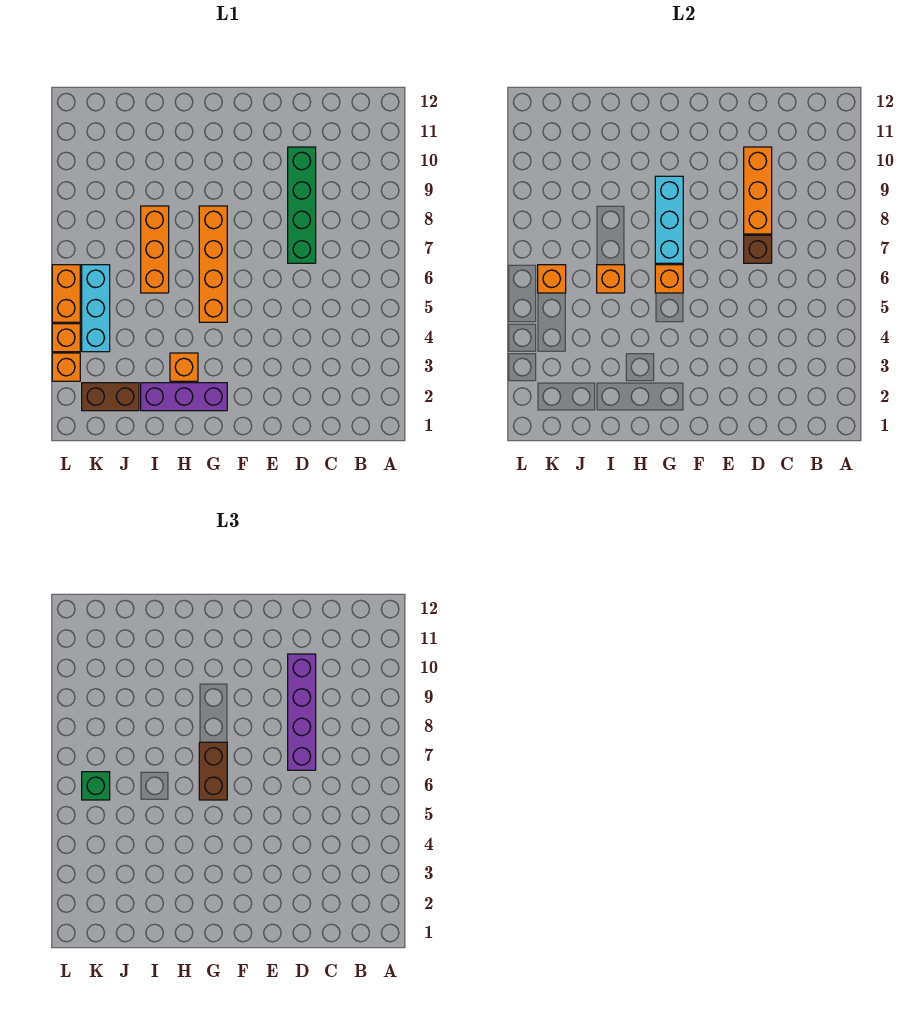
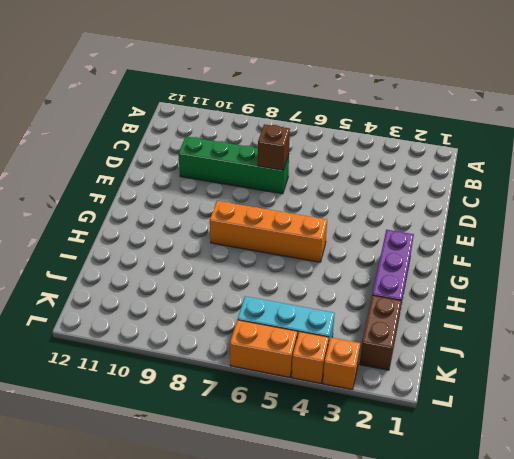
none -> orange 1x1 brick [170,353,198,381]
none -> orange 1x3 brick [141,206,169,293]
none -> orange 1x3 brick [744,147,772,234]

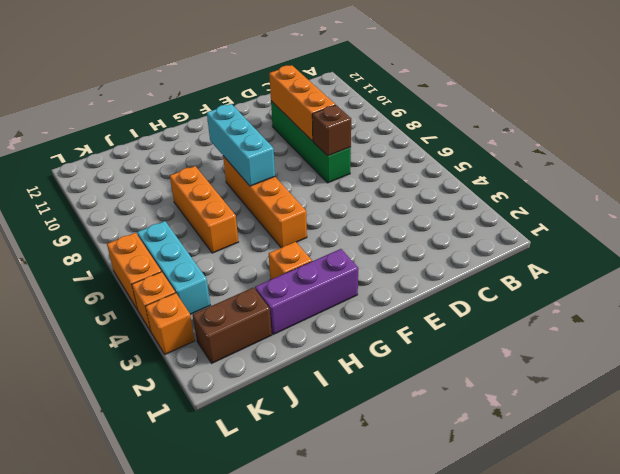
none -> orange 1x1 brick [655,265,683,293]
none -> orange 1x1 brick [597,265,625,293]
none -> orange 1x1 brick [538,265,566,293]

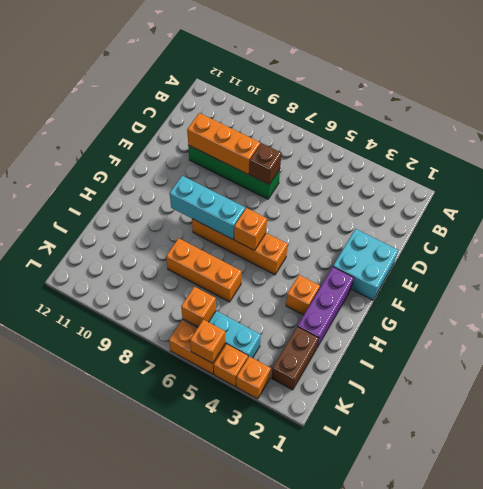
cyan 2x2 brick [333,229,398,300] -> none
orange 1x1 brick [190,319,225,363] -> orange 1x1 brick moved to [597,265,625,293]
none -> purple 1x4 brick [288,654,316,770]
none -> brown 1x2 brick [199,742,227,800]
none -> green 1x1 brick [82,772,110,800]

